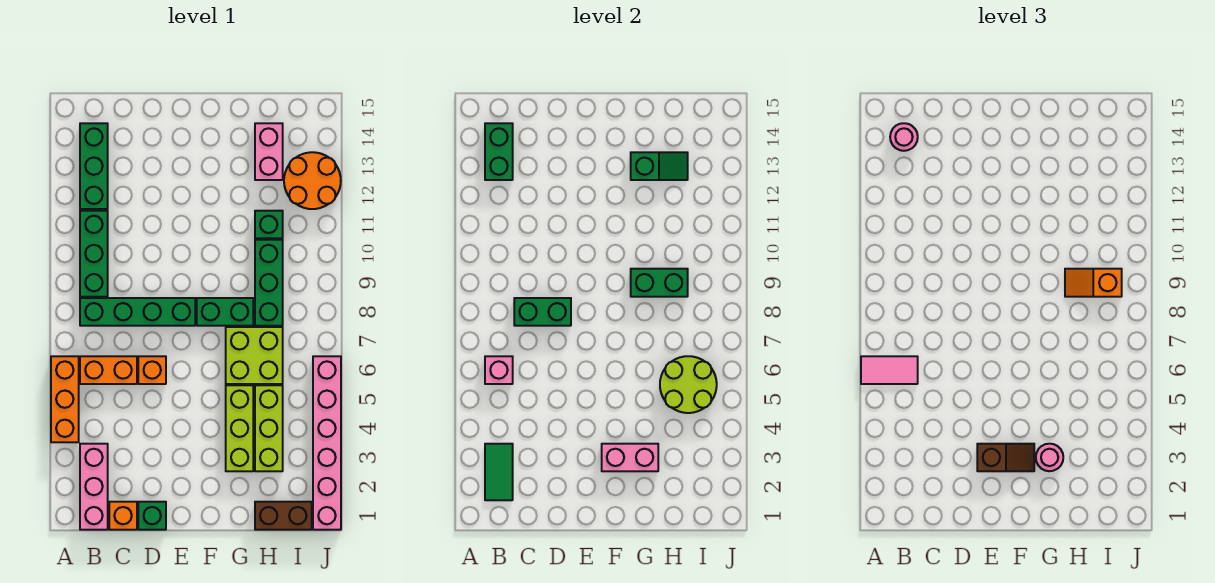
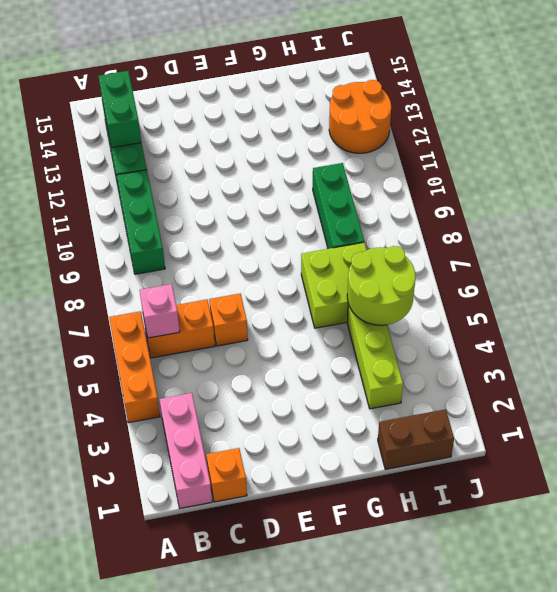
none -> green 1x4 brick [80,298,195,326]
none -> green 1x1 brick [138,502,166,530]
none -> green 1x2 brick [197,298,253,326]
none -> lime 1x3 brick [226,385,253,471]

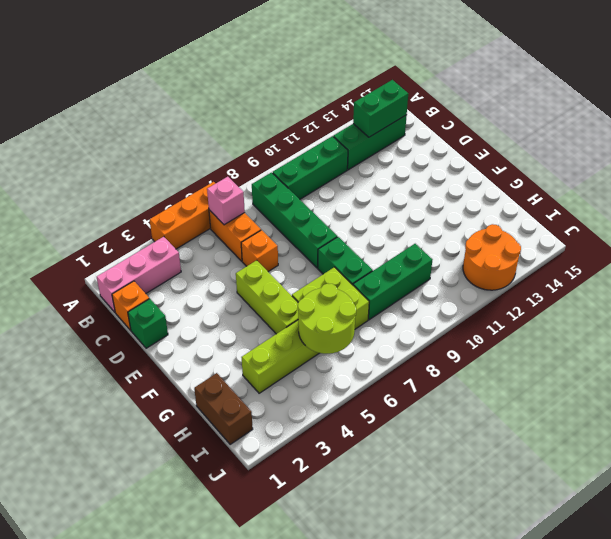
lime 1x3 brick [236,260,298,334] -> lime 1x3 brick turned to [226,385,253,471]
none -> green 1x1 brick [255,211,283,238]
none -> pink 1x2 brick [255,123,283,180]
none -> pink 1x6 brick [313,356,341,530]
none -> green 1x2 tile [485,444,513,500]

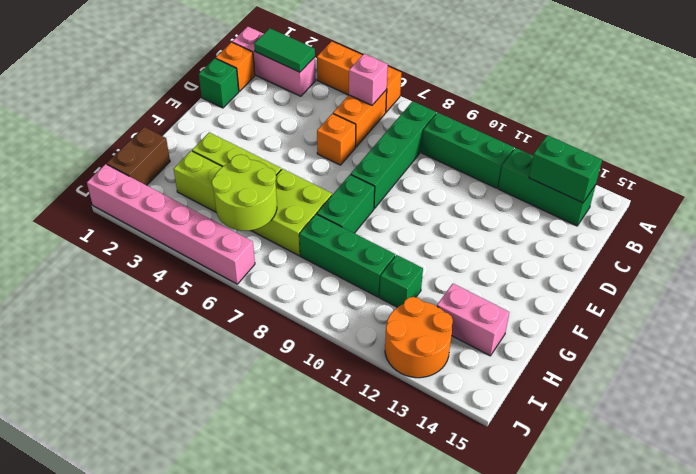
none -> green 1x2 brick [514,298,571,326]
none -> pink 1x2 brick [602,444,658,471]
none -> green 1x2 brick [631,269,688,297]
none -> green 1x2 slope [631,152,688,180]

